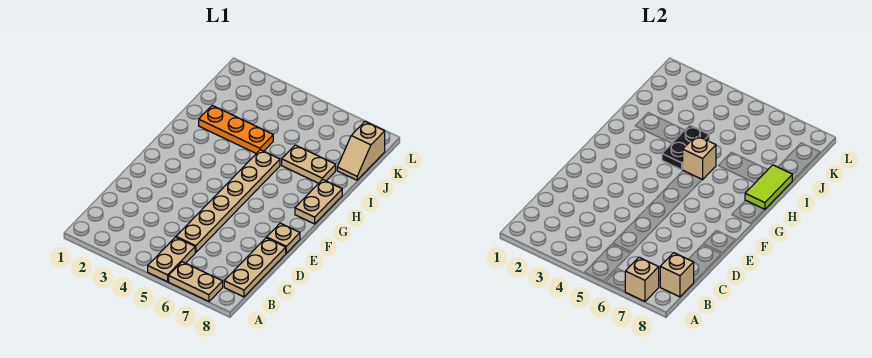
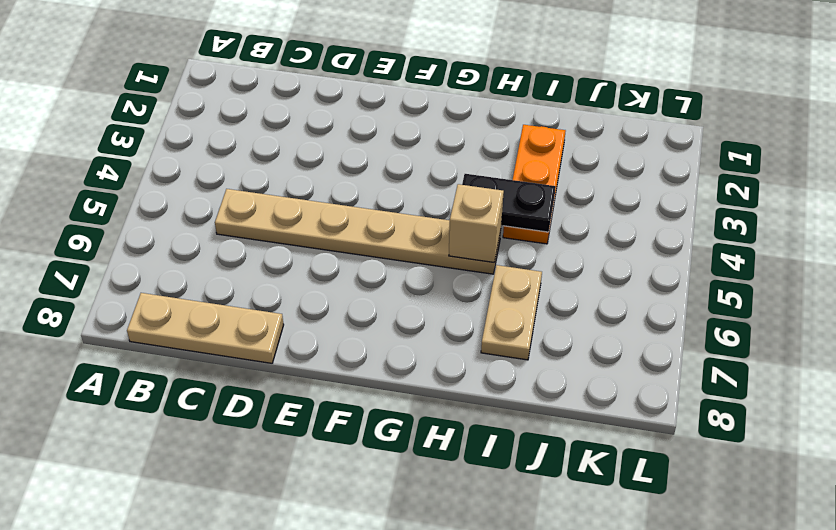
none -> tan 1x2 plate [148,237,195,282]
none -> tan 1x2 plate [169,262,223,301]
none -> tan 1x1 plate [267,223,300,253]

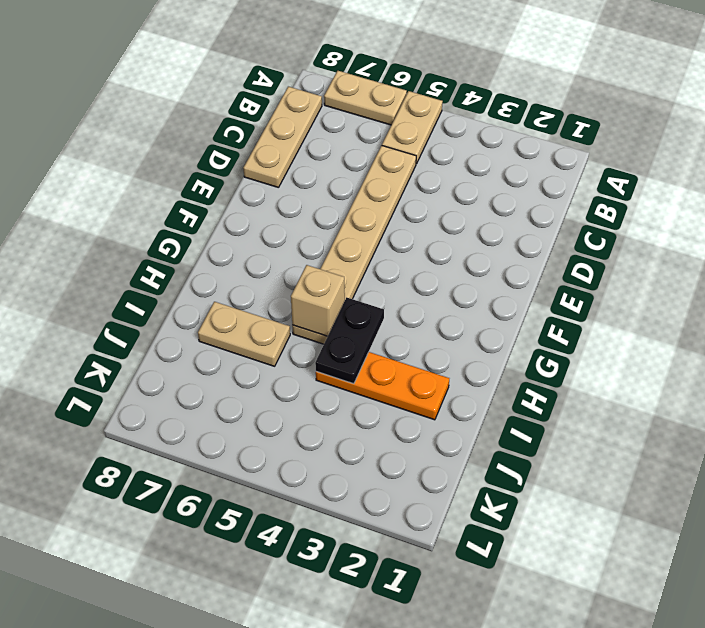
none -> tan 1x1 plate [267,223,300,253]
none -> tan 1x2 plate [295,179,342,224]
none -> tan 1x2 slope [337,122,385,180]

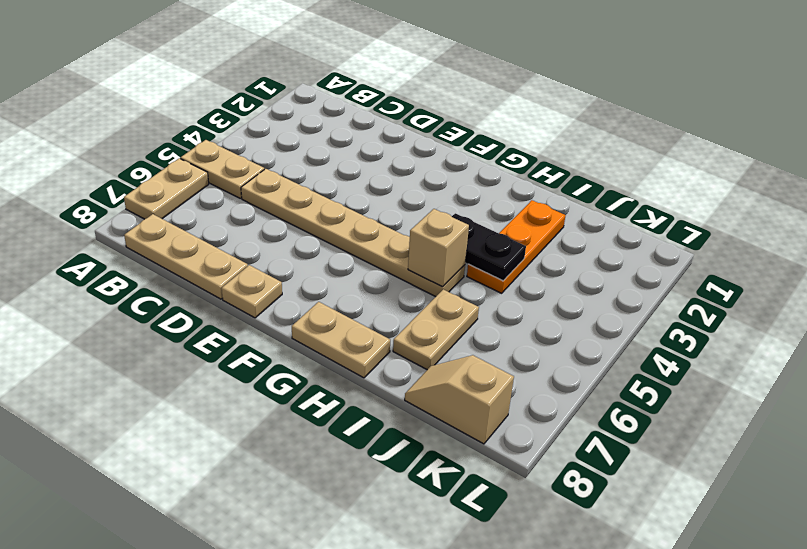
none -> tan 1x1 brick [625,257,659,301]
none -> tan 1x1 brick [660,253,694,297]
none -> lime 1x2 tile [745,165,792,210]

